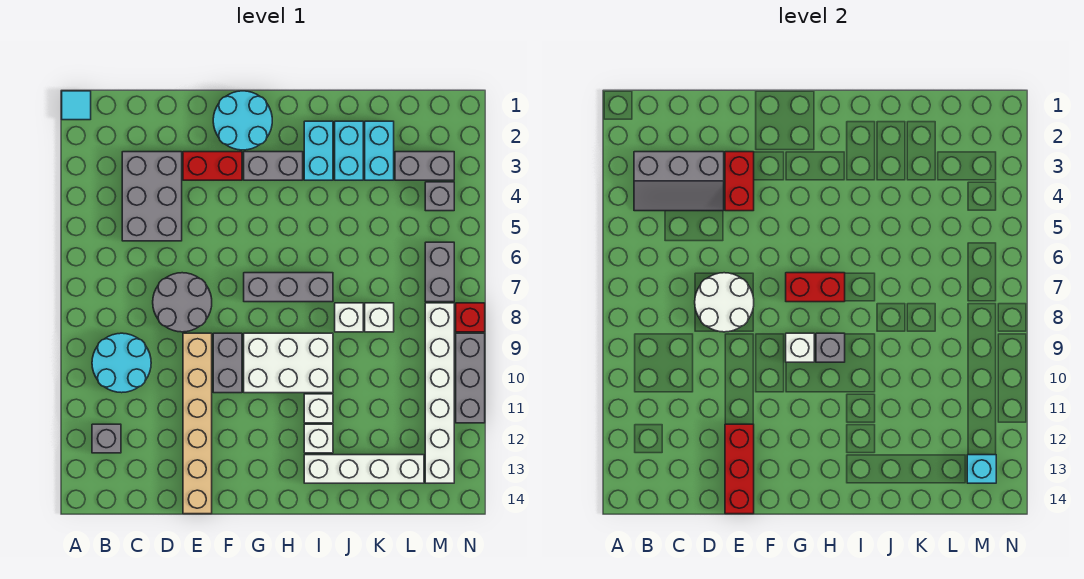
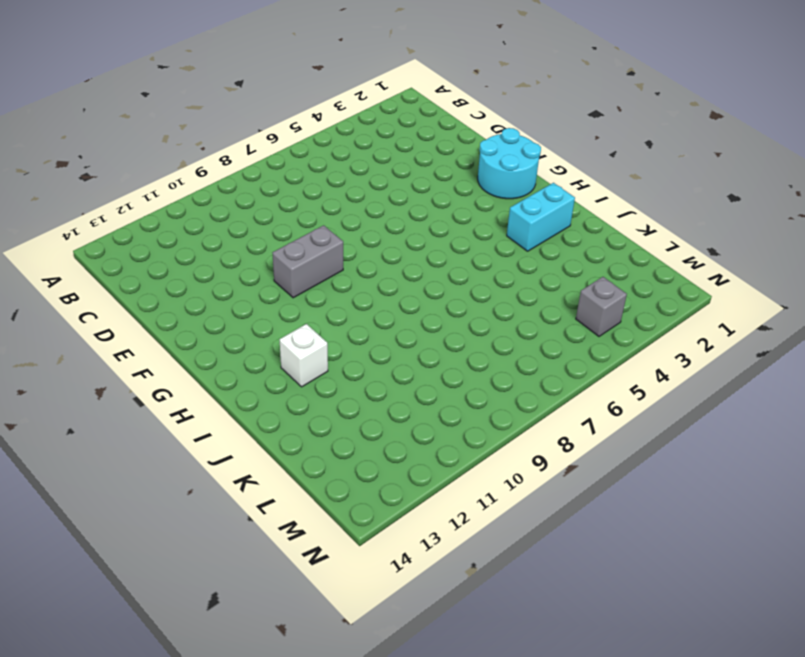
none -> cyan 1x1 tile [62,91,91,120]
none -> cyan 2x2 round brick [92,333,151,393]
none -> grey 1x1 brick [92,424,121,453]
none -> grey 2x3 brick [122,152,182,241]

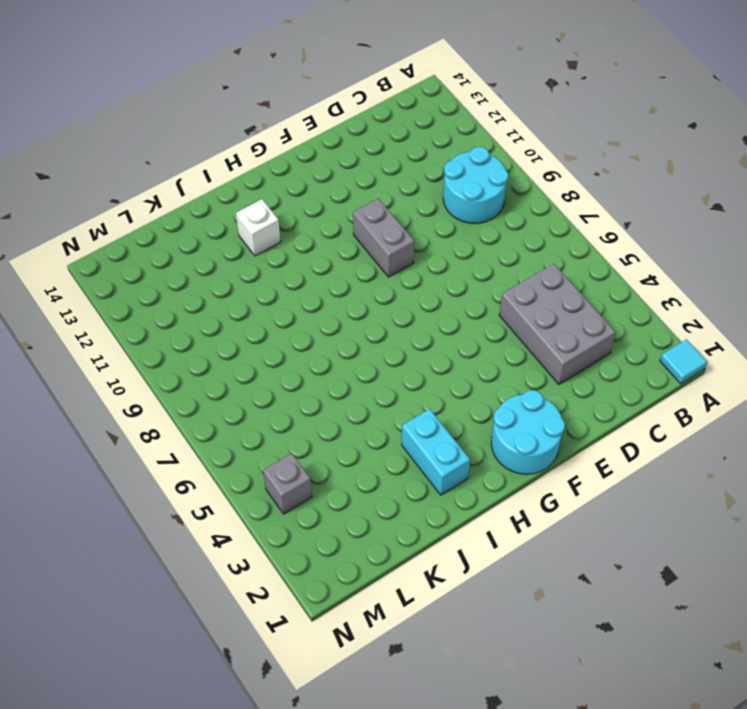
none -> grey 1x1 brick [92,424,121,453]
none -> grey 2x2 round brick [153,273,212,332]
none -> red 1x2 brick [183,152,242,180]
none -> tan 1x6 brick [183,333,212,514]

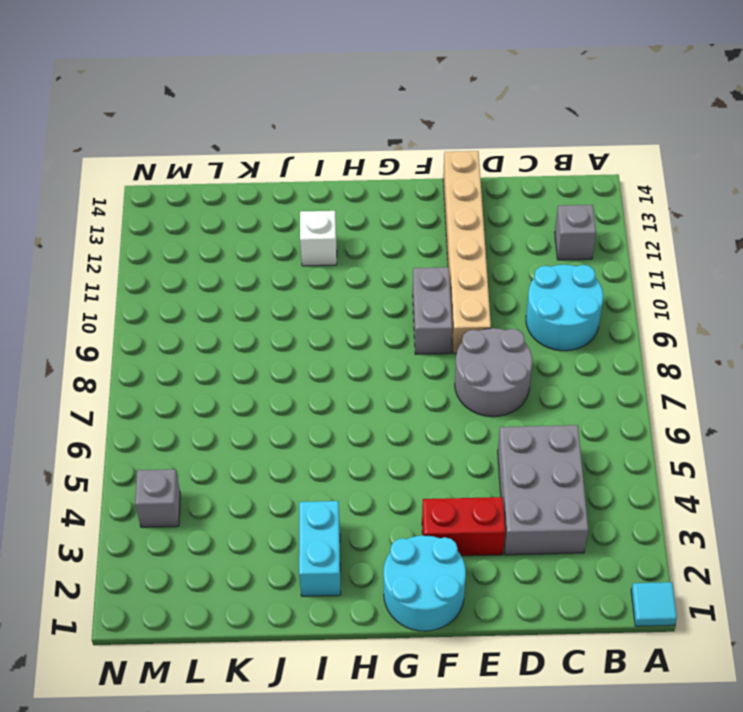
none -> grey 1x2 brick [244,152,303,180]
none -> grey 1x3 brick [244,273,333,302]
none -> white 2x3 brick [244,333,333,393]
none -> white 1x1 brick [304,394,333,423]

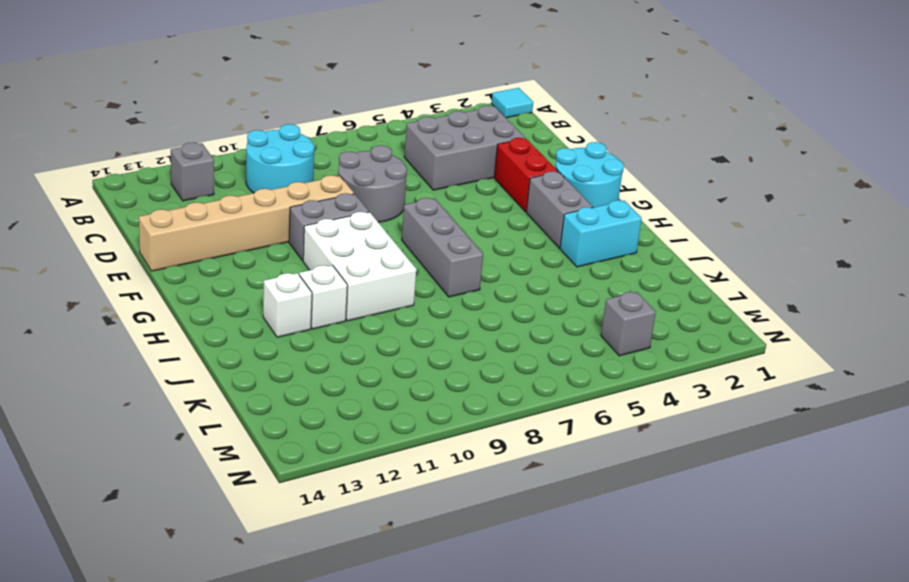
none -> white 1x4 brick [304,455,424,483]
none -> cyan 1x2 brick [335,121,363,180]
none -> white 1x1 brick [335,303,363,332]
none -> cyan 1x2 brick [365,121,394,180]

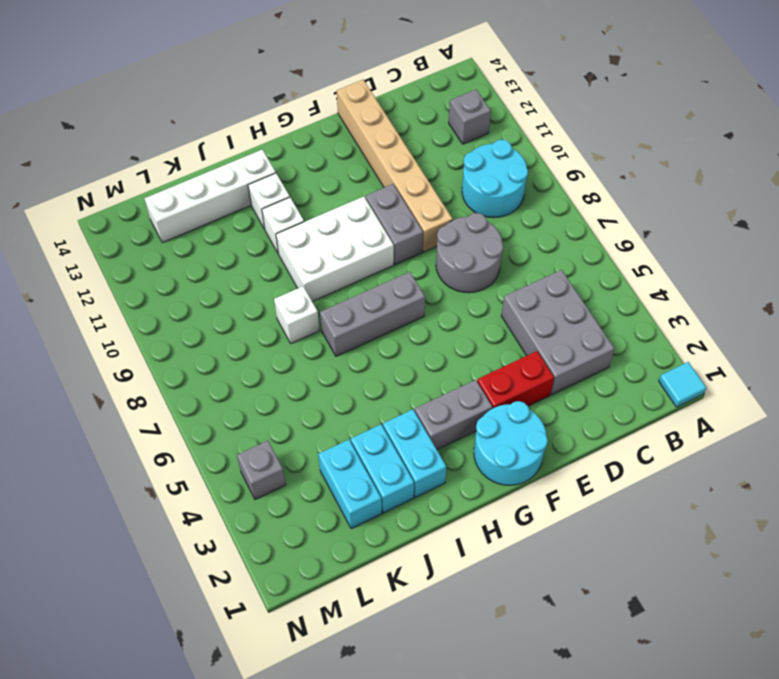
none -> white 1x1 brick [365,303,394,332]
none -> grey 1x2 brick [395,152,454,180]
none -> grey 1x2 brick [425,242,454,302]
none -> white 1x6 brick [425,303,454,483]

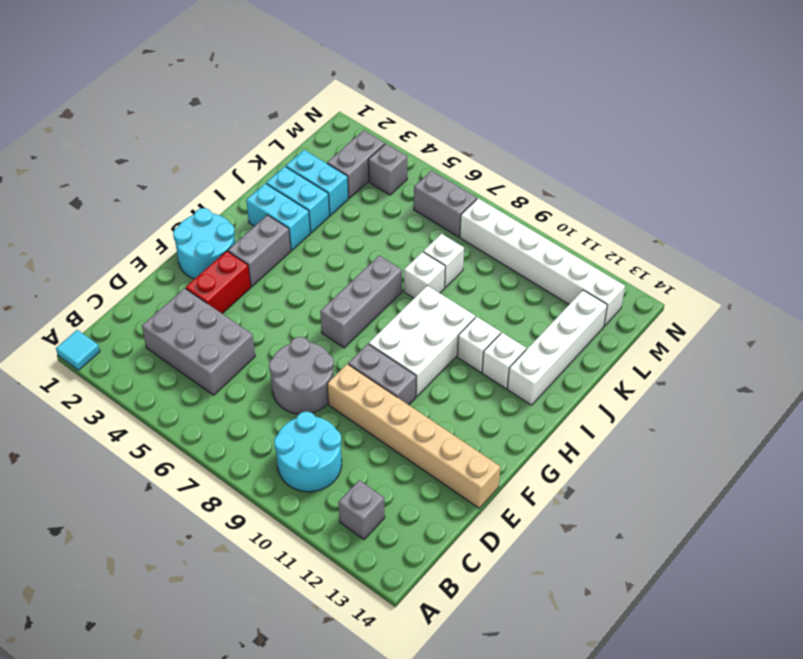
none -> red 1x1 brick [456,303,485,332]
none -> grey 1x3 brick [456,333,485,423]
none -> grey 2x3 slope [634,152,724,211]
none -> white 2x2 round brick [695,273,754,332]

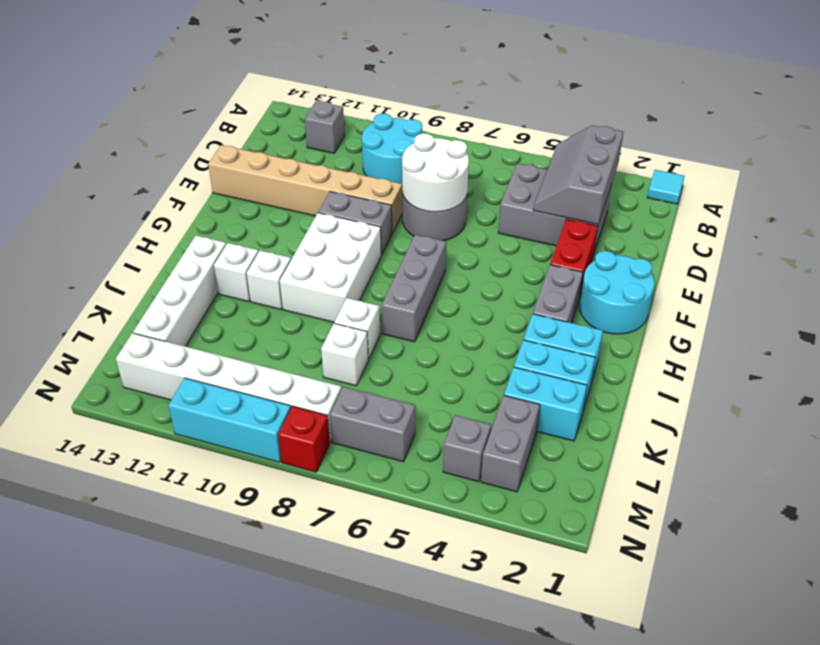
cyan 1x3 brick [168,378,291,462] -> grey 1x3 brick [456,333,485,423]
none -> red 1x2 brick [725,152,754,211]
none -> red 1x3 brick [725,424,754,514]
none -> red 1x2 brick [786,273,845,302]
none -> white 1x1 brick [786,333,814,362]

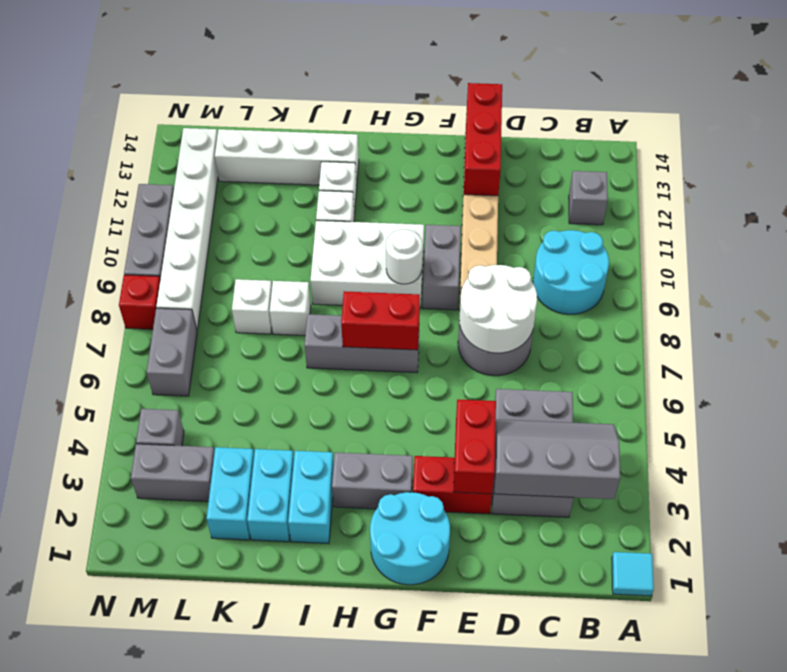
white 1x1 round brick [386,229,422,284] -> white 1x1 brick [786,333,814,362]
none -> grey 1x1 brick [816,333,845,362]
none -> cyan 1x1 brick [967,455,996,483]

